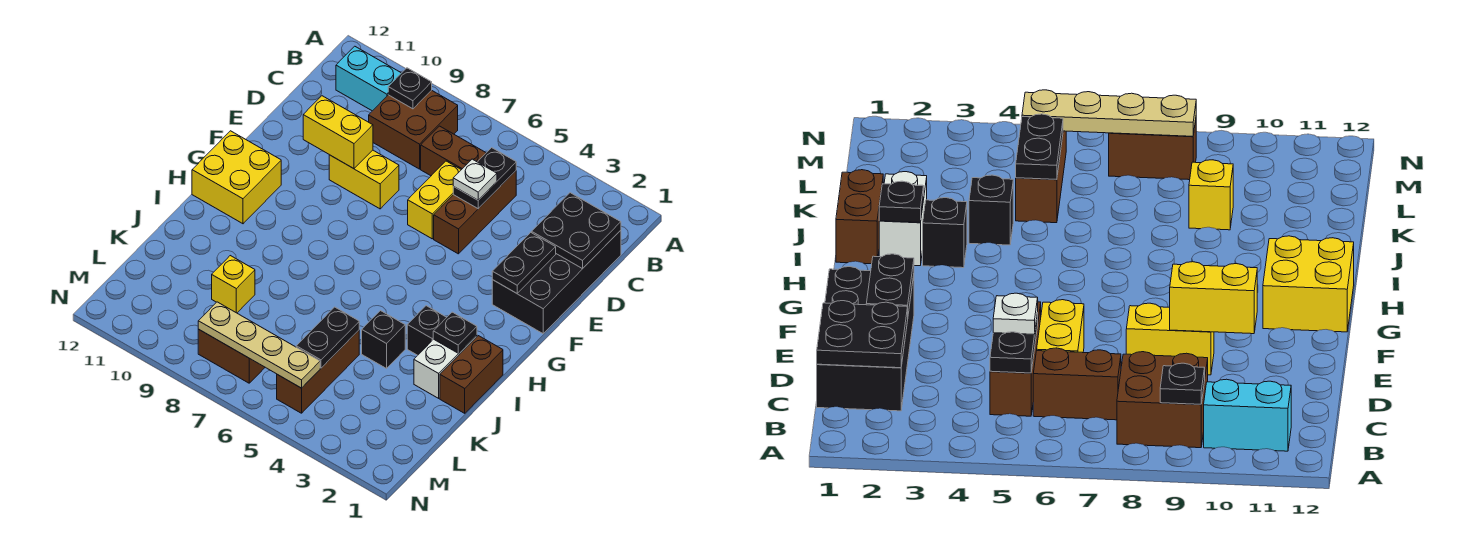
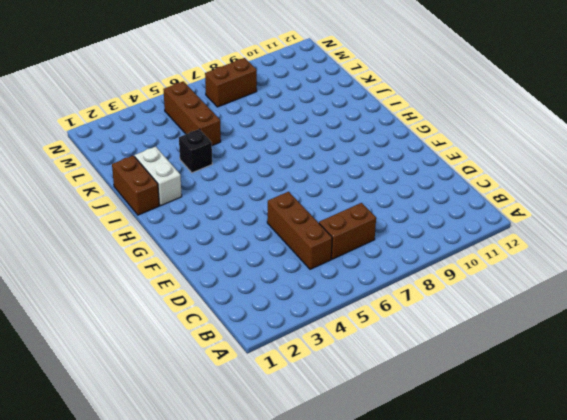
none -> brown 2x2 brick [369,90,458,169]
none -> cyan 1x2 brick [336,46,401,111]
none -> black 2x4 brick [492,230,621,334]

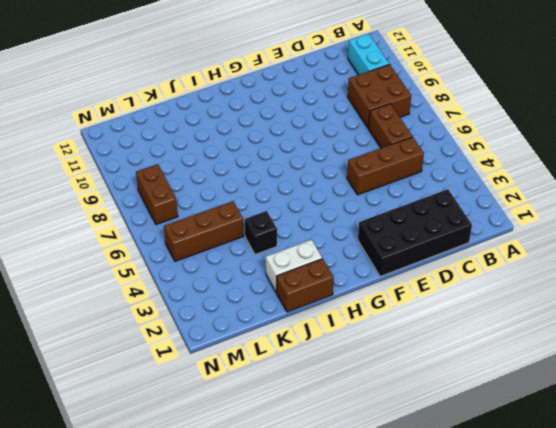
none -> yellow 1x2 brick [408,161,461,239]
none -> yellow 1x2 brick [329,150,399,209]
none -> yellow 2x2 brick [192,131,281,224]

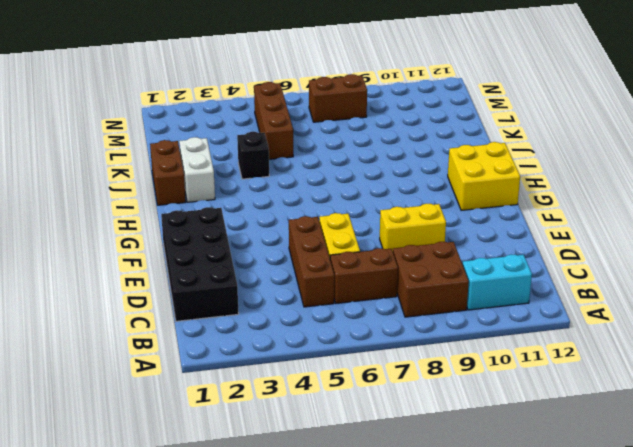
none -> black 1x1 brick [407,306,447,355]
none -> yellow 1x1 brick [212,256,255,313]
none -> black 1x1 plate [388,68,432,109]

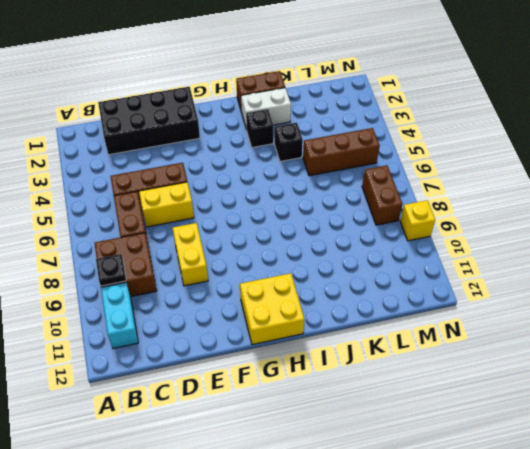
yellow 1x1 brick [400,200,435,241] -> yellow 1x1 brick moved to [212,256,255,313]
none -> black 2x2 plate [532,193,621,269]
none -> black 1x2 plate [453,148,516,209]
none -> black 1x2 plate [492,232,556,293]

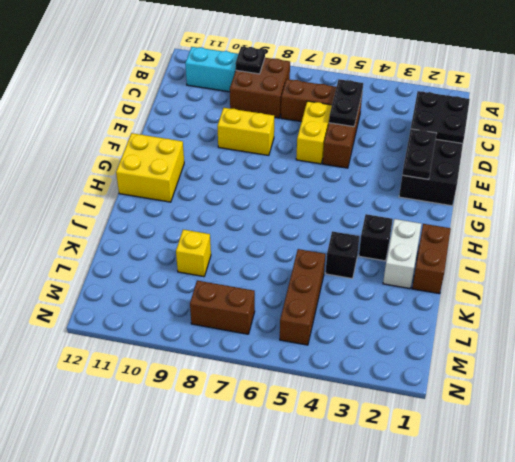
none -> yellow 1x2 brick [303,96,373,169]
none -> black 1x1 plate [433,312,477,353]
none -> black 1x2 plate [296,307,359,368]

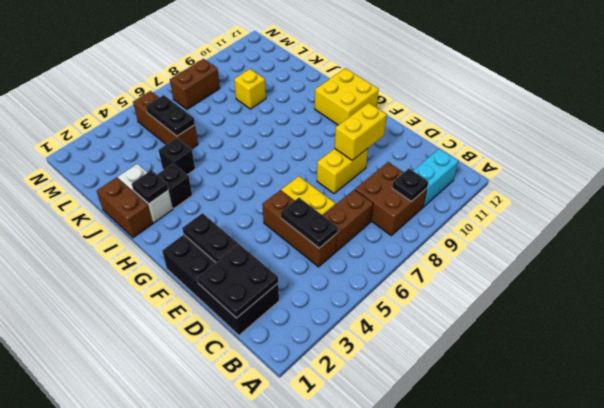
none -> tan 1x4 plate [198,302,320,388]
none -> white 1x1 plate [453,159,497,200]

